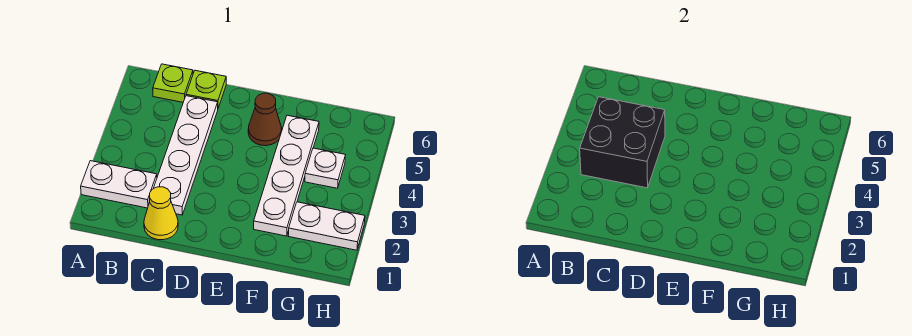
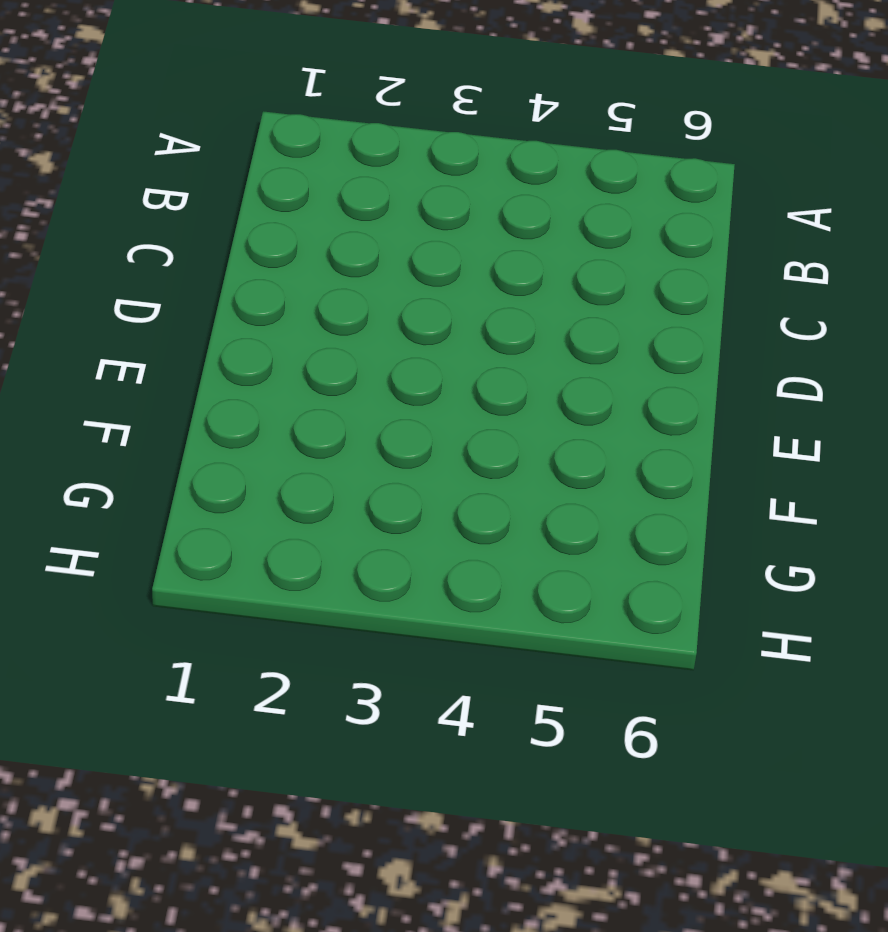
none -> white 1x2 plate [81,161,157,208]
none -> lime 1x1 plate [153,64,193,102]

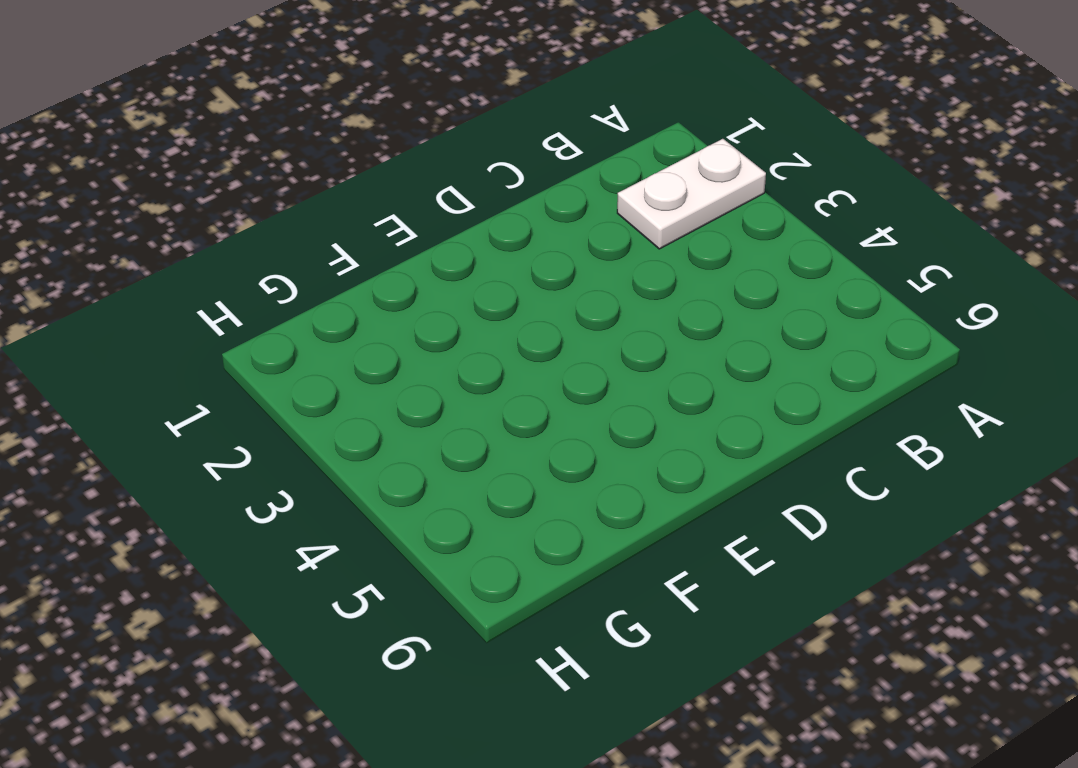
none -> lime 1x1 plate [153,64,193,102]
none -> yellow 1x1 cone [144,187,178,240]

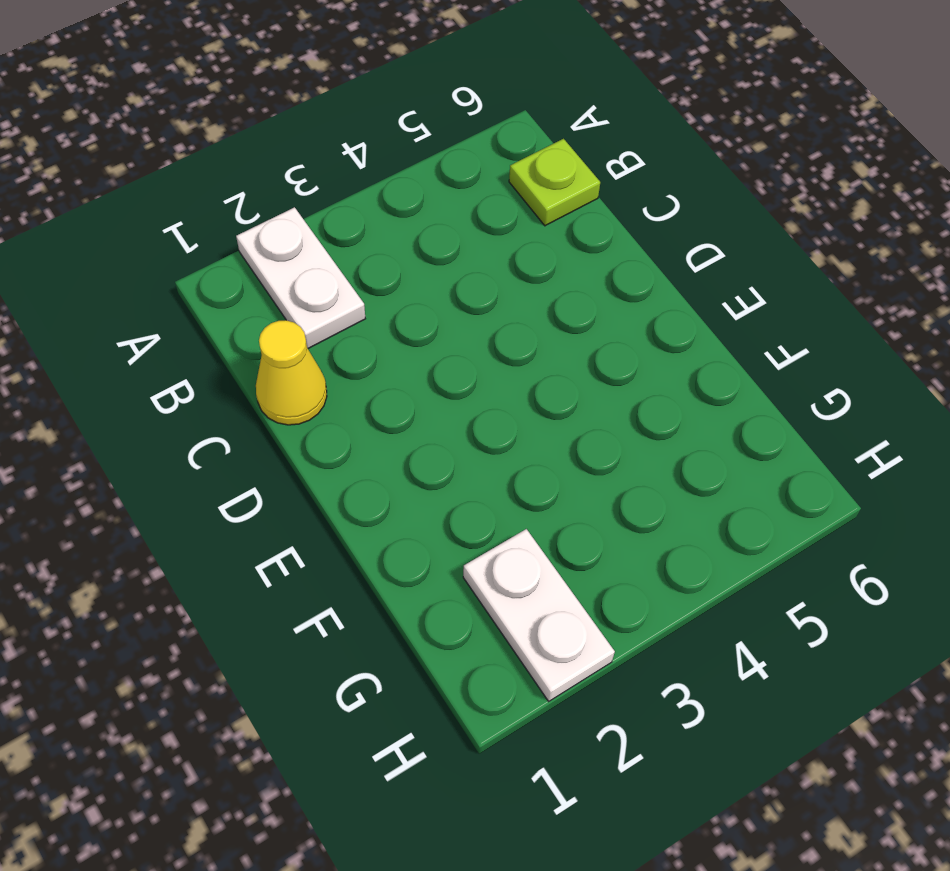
none -> white 1x4 plate [149,96,218,215]
none -> lime 1x1 plate [186,70,226,108]

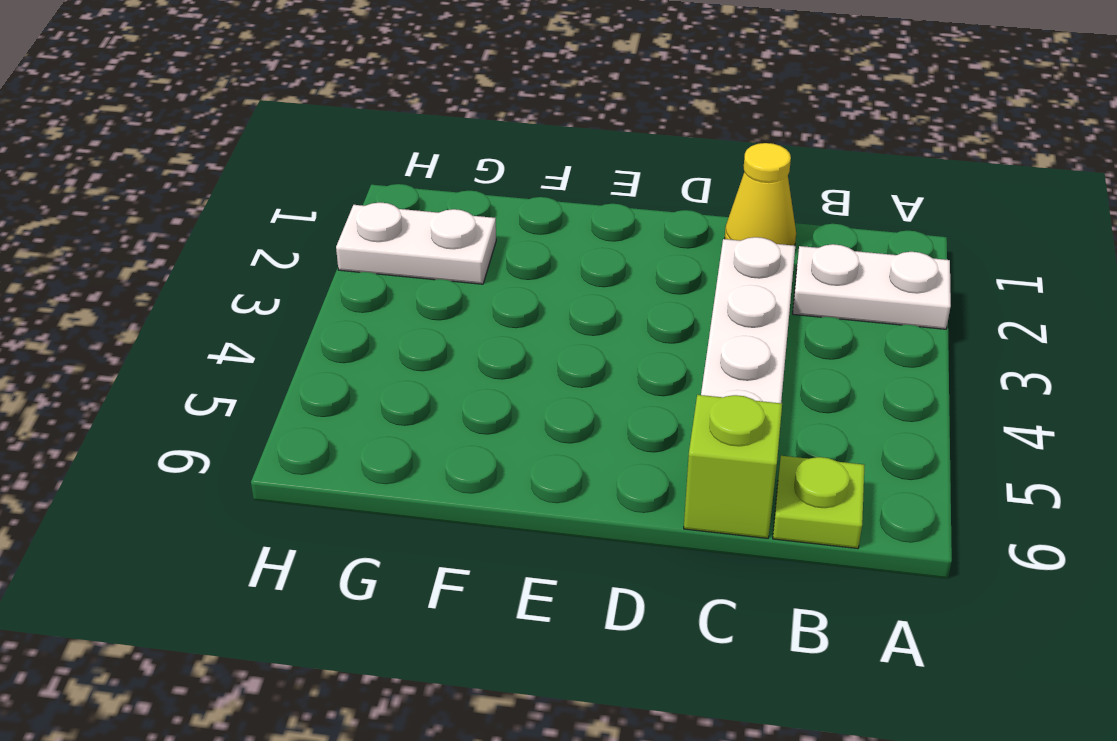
lime 1x1 brick [684,395,782,538] -> lime 1x1 plate [186,70,226,108]
none -> brown 1x1 cone [248,93,282,146]
none -> white 1x4 plate [254,115,319,236]

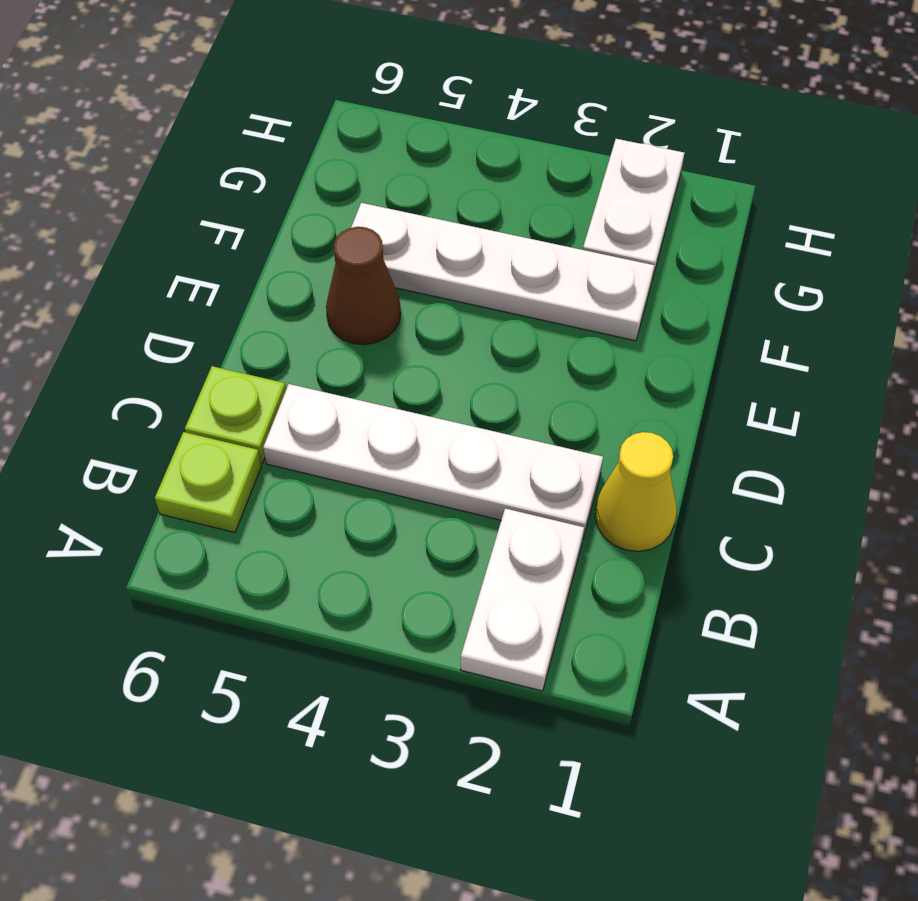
none -> white 1x1 plate [305,148,345,188]
none -> black 2x2 brick [580,97,665,188]

